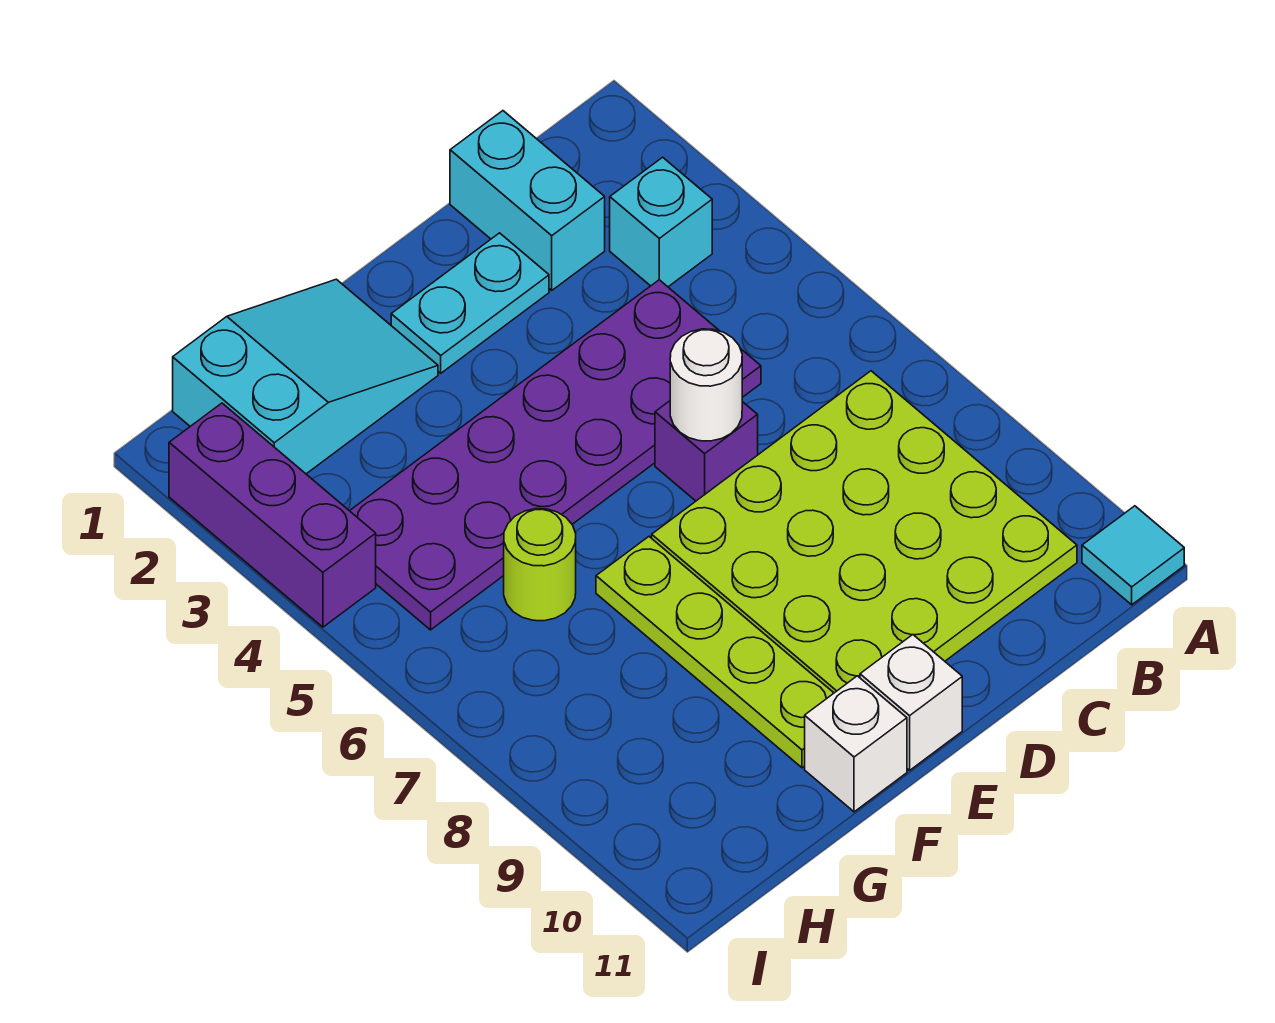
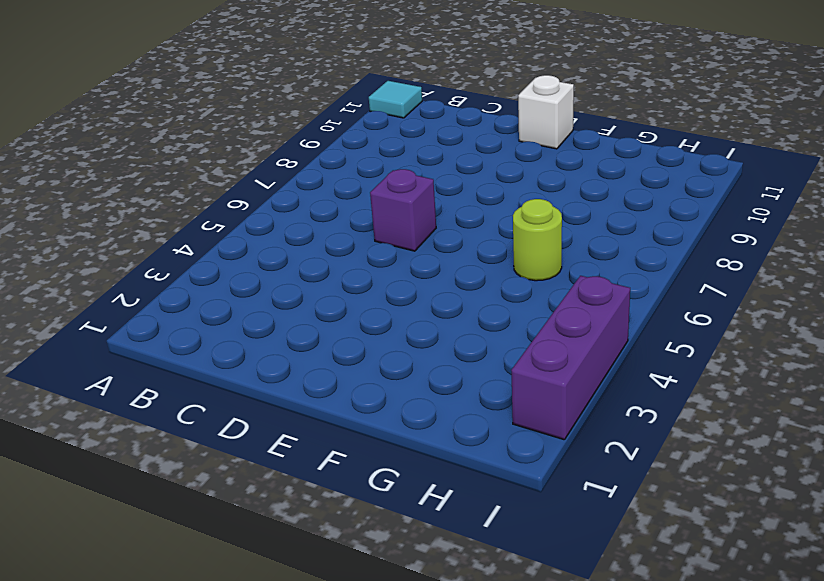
none -> cyan 1x1 brick [610,157,712,287]
none -> lime 4x4 plate [652,371,1077,693]
none -> cyan 1x2 brick [450,111,605,290]

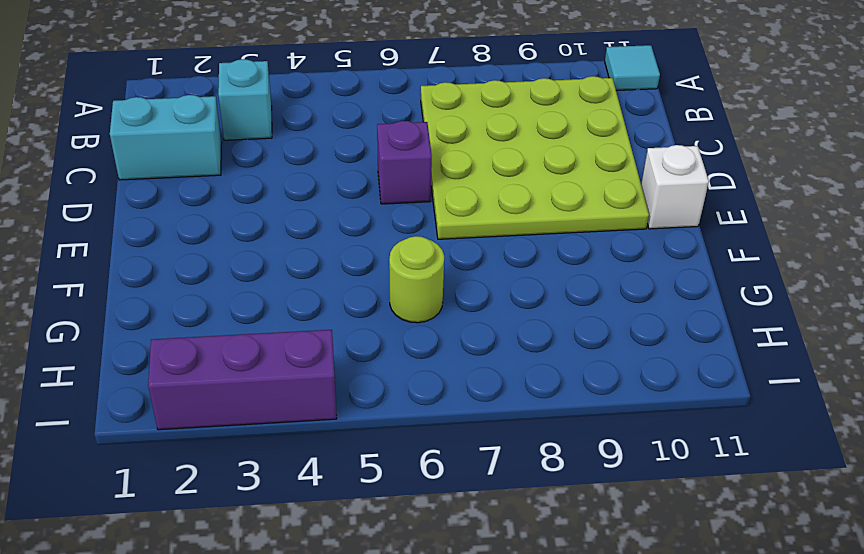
none -> purple 2x6 plate [350,280,761,630]
none -> cyan 1x2 plate [391,233,549,373]
none -> cyan 2x3 slope [173,279,438,474]

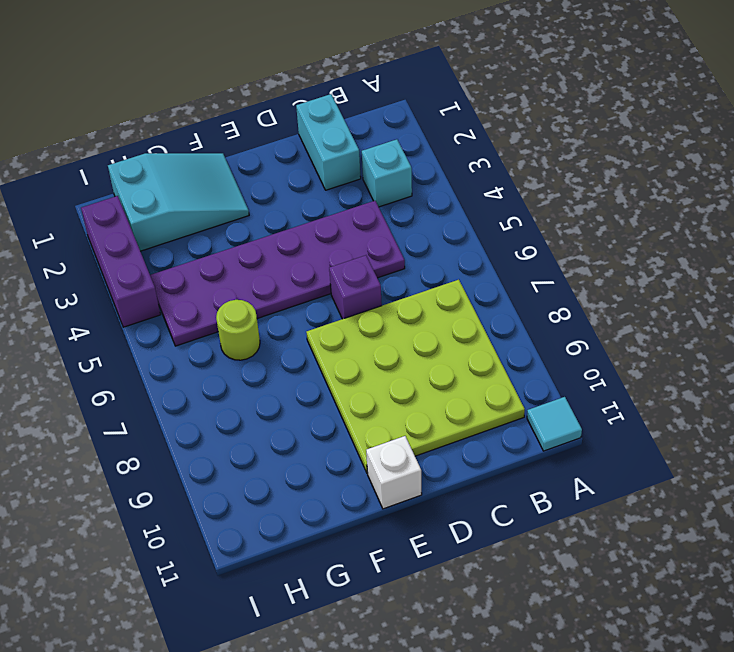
none -> cyan 1x2 plate [391,233,549,373]
none -> lime 1x4 plate [596,537,834,768]
none -> white 1x1 brick [805,676,907,812]

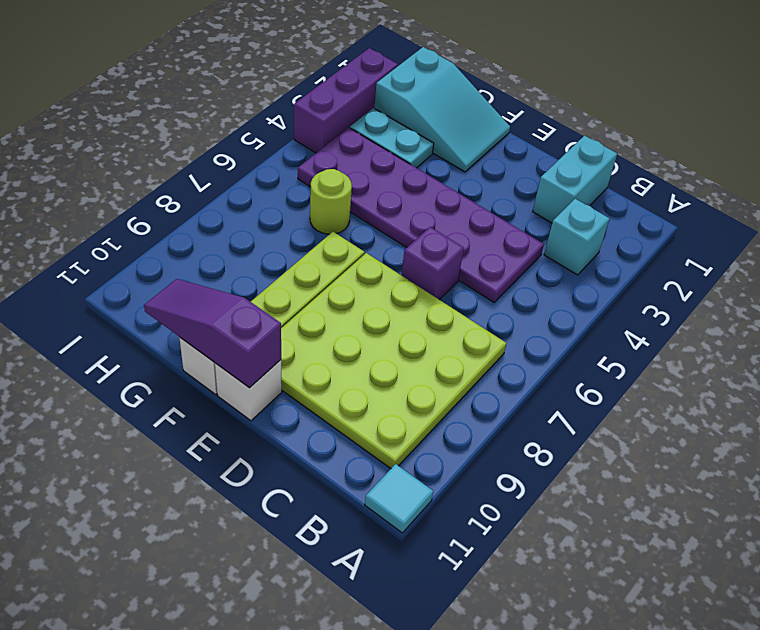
purple 1x3 slope [144,279,281,388] -> none
cyan 1x2 plate [350,108,434,168] -> cyan 1x2 plate moved to [391,233,549,373]
none -> white 1x1 round brick [670,329,742,441]

